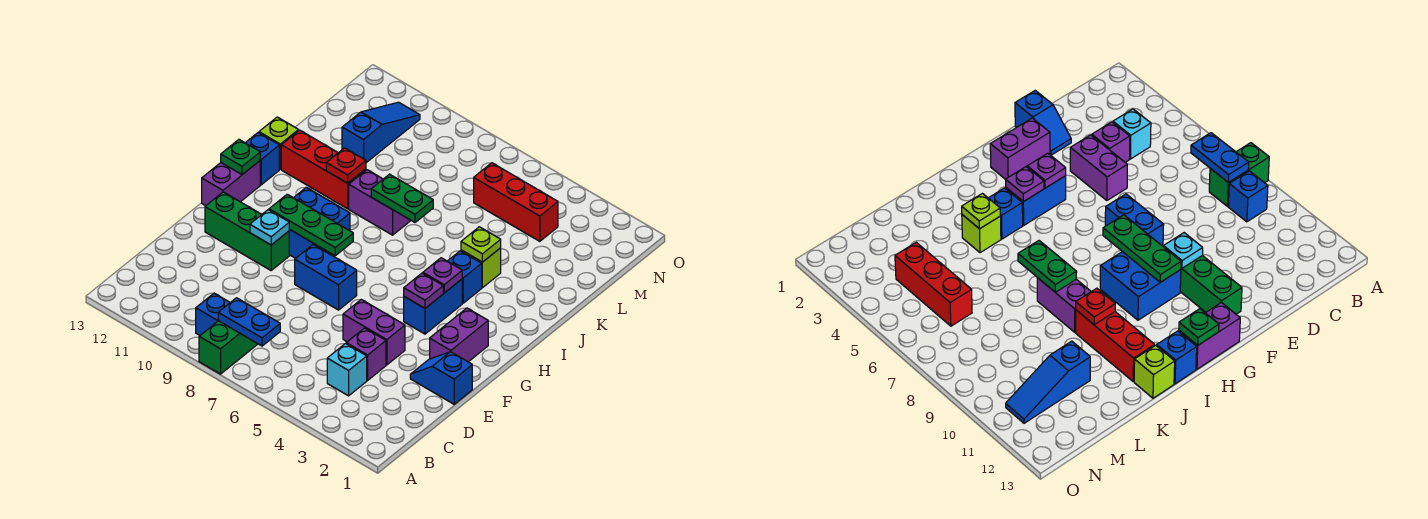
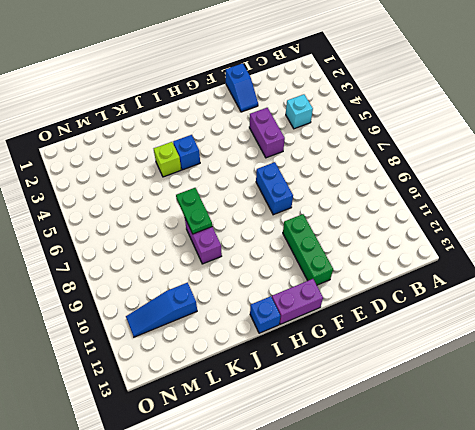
none -> green 1x2 brick [199,321,257,374]
none -> blue 1x1 brick [196,293,230,335]
none -> purple 1x1 brick [346,328,386,380]

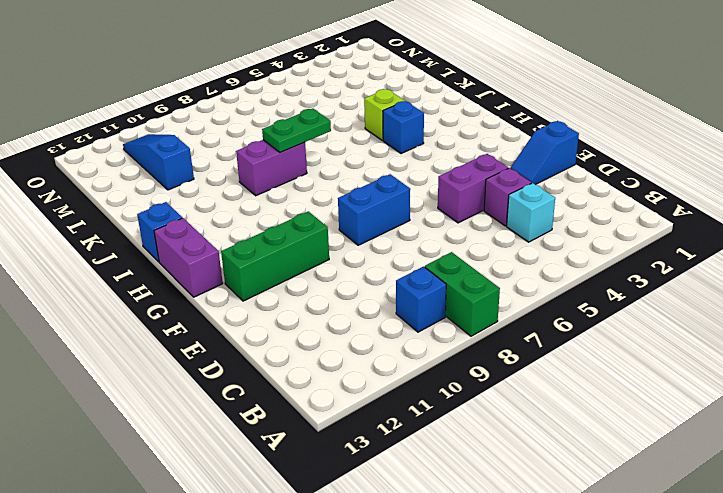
none -> purple 1x2 brick [430,308,488,362]
none -> blue 1x2 brick [404,279,462,334]
none -> blue 2x2 brick [289,187,350,258]

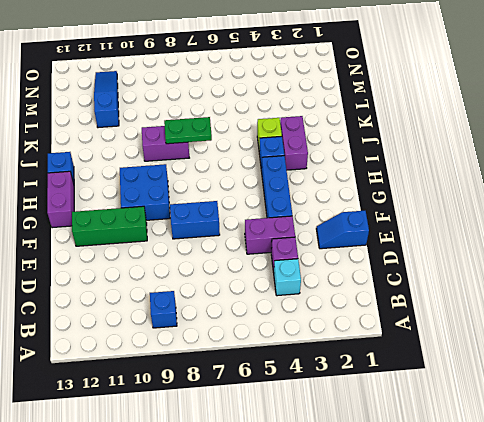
blue 1x3 brick [262,156,292,218] -> blue 1x2 brick [404,279,462,334]
purple 1x2 brick [280,116,308,170] -> purple 1x2 brick moved to [430,308,488,362]
none -> green 1x2 brick [199,321,257,374]
none -> red 1x3 brick [281,130,366,209]
none -> lime 1x1 brick [259,117,299,169]

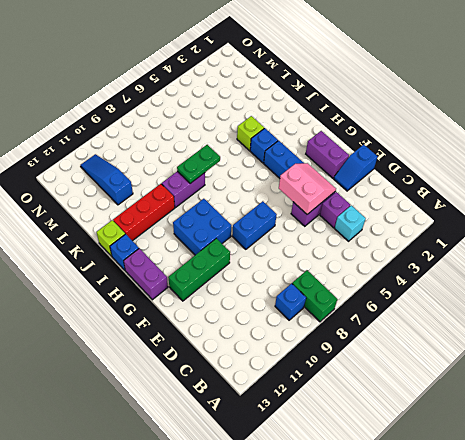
pink 2x2 slope [279,163,336,214] -> none
none -> red 1x3 brick [474,163,558,241]
none -> blue 1x2 plate [218,298,280,346]
none -> cyan 1x1 plate [250,210,289,245]

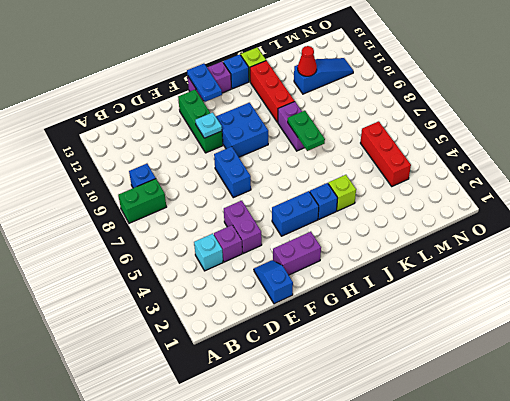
blue 1x2 plate [187,64,222,102] -> blue 1x2 plate moved to [218,298,280,346]
red 1x1 cone [298,46,317,76] -> none
none -> purple 1x1 plate [404,273,443,308]
none -> green 1x3 plate [269,194,353,256]
none -> purple 1x1 plate [423,258,462,293]

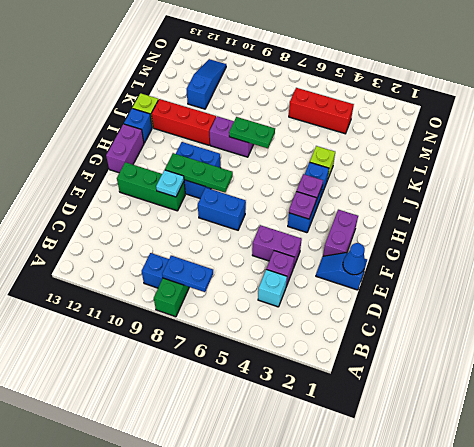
blue 1x1 cone [343,243,365,275] -> none
none -> green 1x1 plate [221,140,260,175]
none -> lime 1x1 plate [461,227,501,262]
none -> red 1x1 plate [326,148,366,183]

